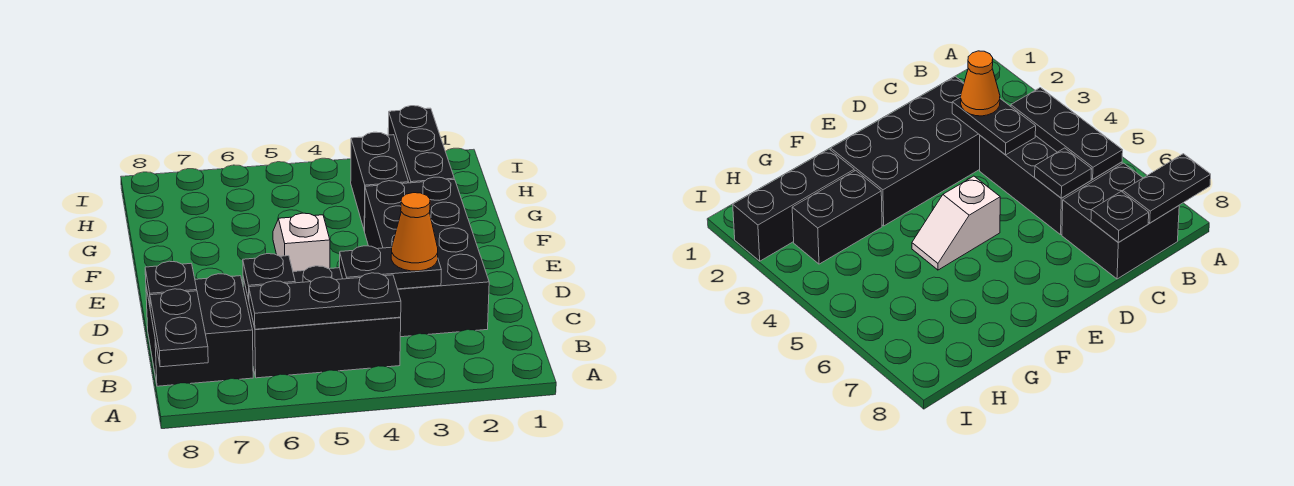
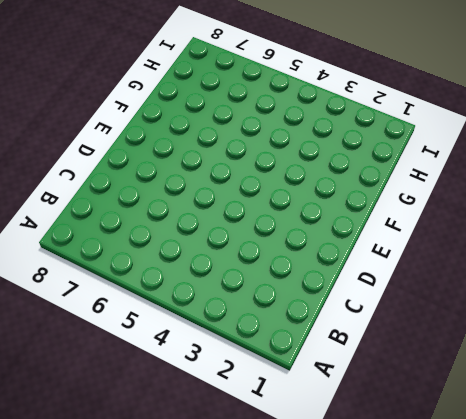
none -> black 2x3 brick [243,266,401,378]
none -> black 2x2 brick [146,274,253,386]
none -> black 2x4 brick [365,177,489,337]

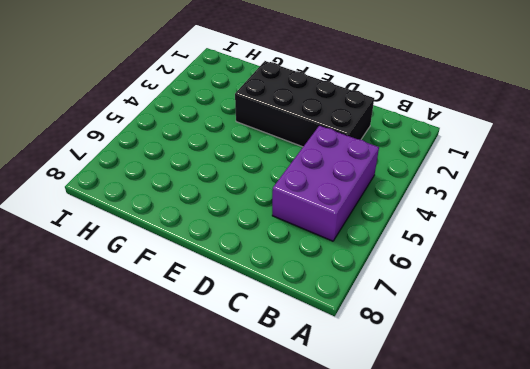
purple 2x3 brick [272,126,379,241] -> black 2x3 brick [243,266,401,378]
none -> black 2x2 brick [146,274,253,386]
none -> white 1x2 slope [273,213,330,271]
none -> black 1x3 brick [388,106,454,183]

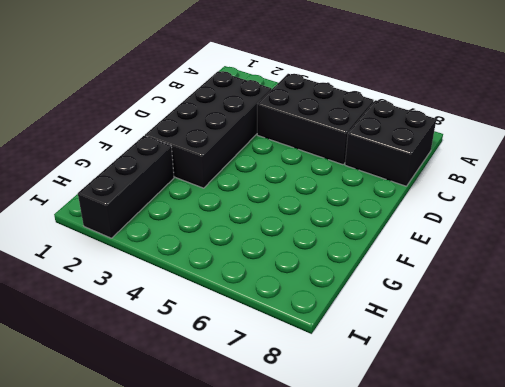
none -> white 1x2 slope [273,213,330,271]
none -> black 1x2 brick [351,132,409,231]
none -> black 1x2 plate [150,289,208,367]

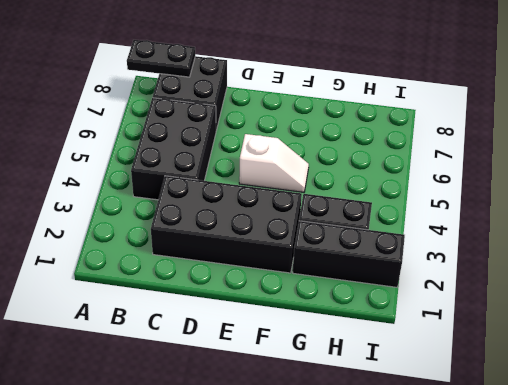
none -> black 1x3 plate [249,273,401,329]
none -> black 1x2 plate [340,246,441,289]
none -> black 1x1 plate [243,254,295,300]

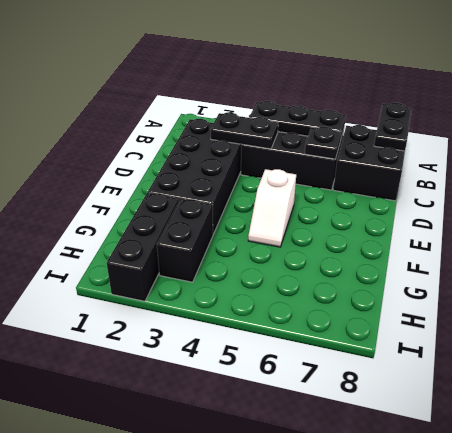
none -> black 1x1 plate [145,261,197,305]
none -> orange 1x1 cone [391,193,438,271]

